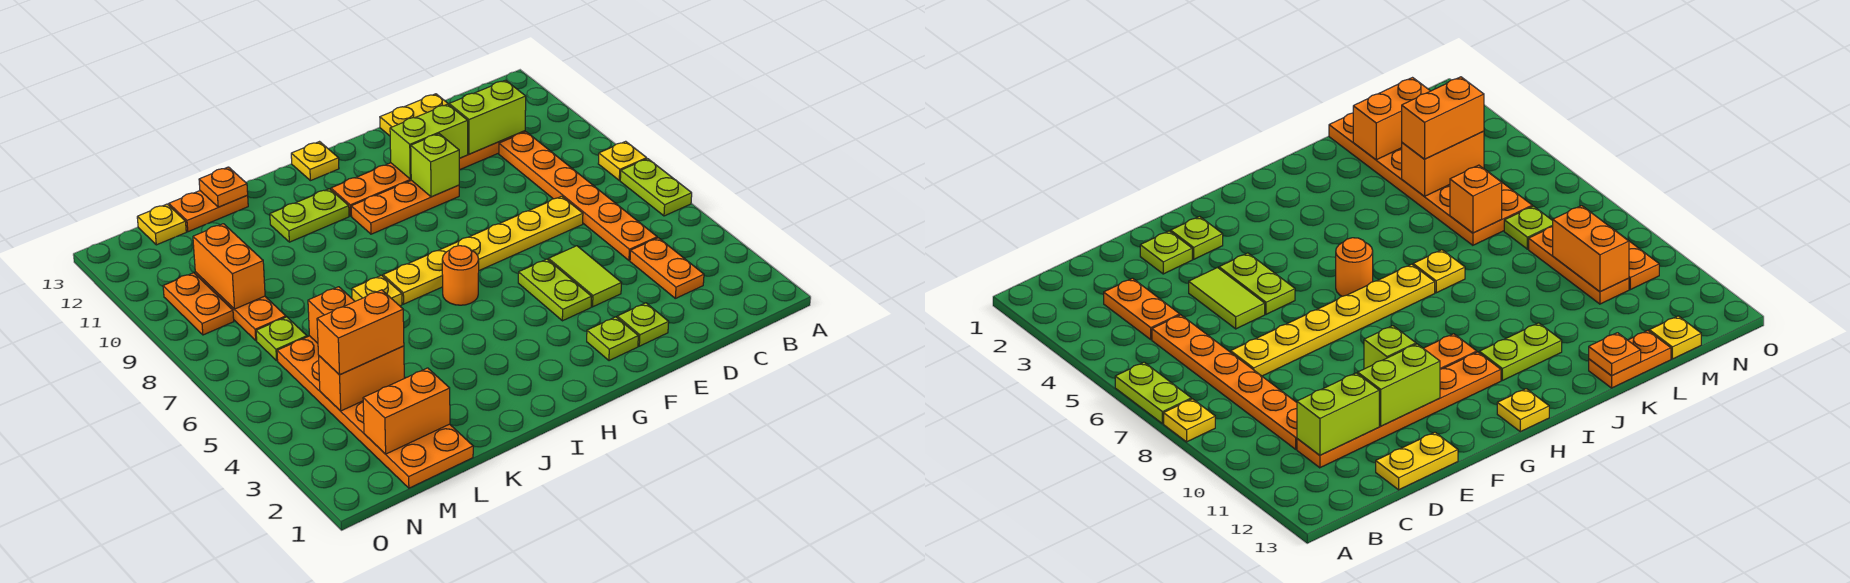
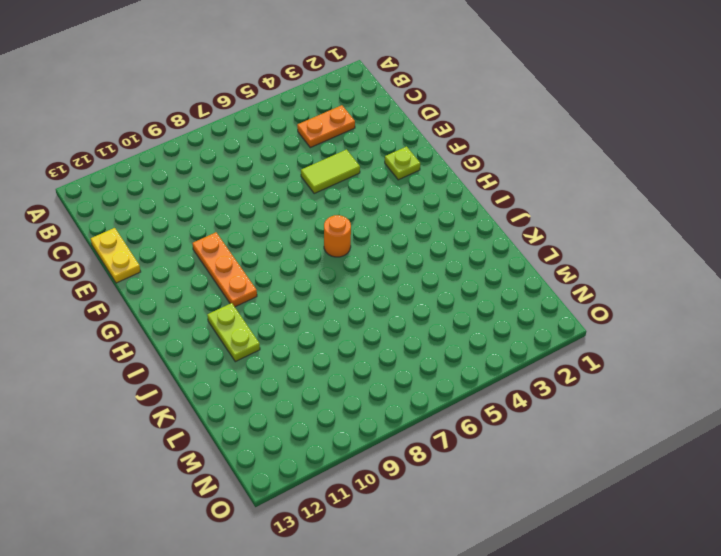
none -> lime 1x2 plate [620,159,692,216]
none -> yellow 1x1 plate [598,141,647,180]
none -> orange 1x6 plate [499,132,657,261]
none -> orange 1x6 plate [331,131,525,216]

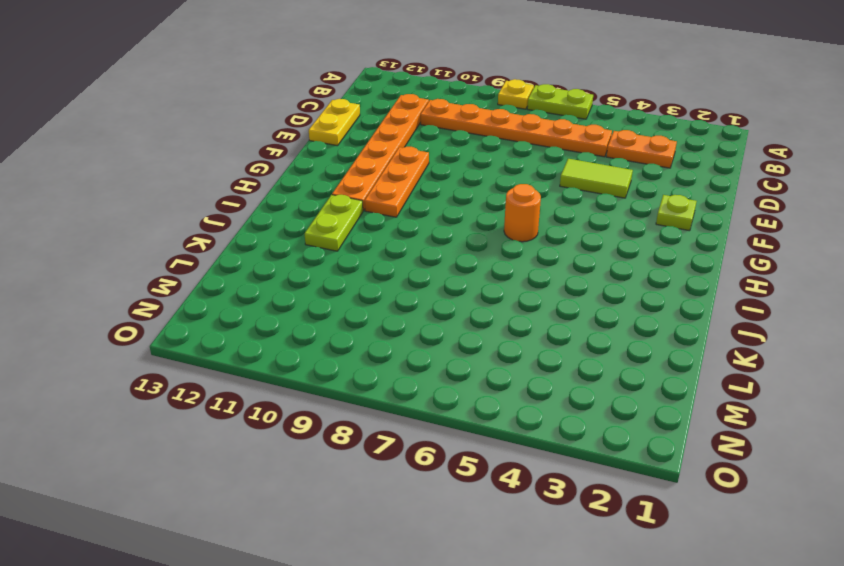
none -> yellow 1x6 plate [383,196,583,304]
none -> lime 1x1 plate [617,303,669,346]
none -> lime 1x2 plate [518,259,592,321]
none -> yellow 1x1 plate [291,142,339,181]

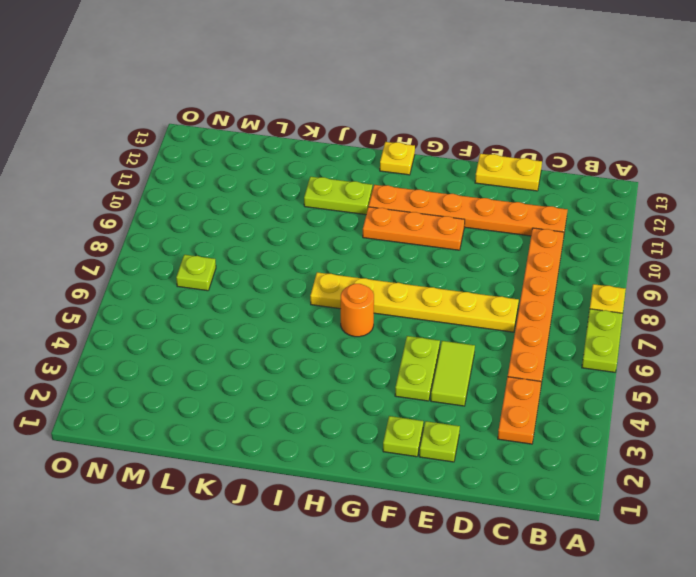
none -> yellow 1x1 plate [352,275,402,306]
none -> orange 1x2 plate [169,191,248,232]
none -> orange 2x6 plate [277,336,473,488]
none -> orange 1x3 plate [195,272,286,341]

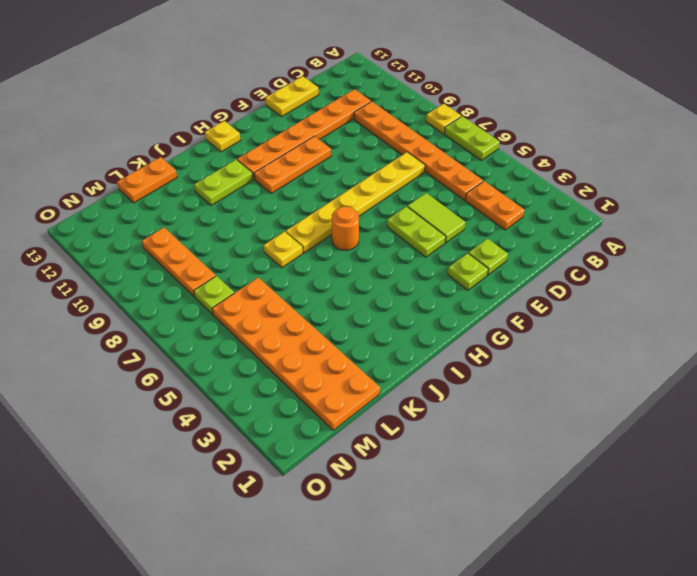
none -> yellow 1x1 plate [137,204,186,245]
none -> orange 1x2 plate [163,273,234,335]
none -> lime 1x2 brick [449,80,526,154]
none -> lime 1x2 brick [390,104,468,179]

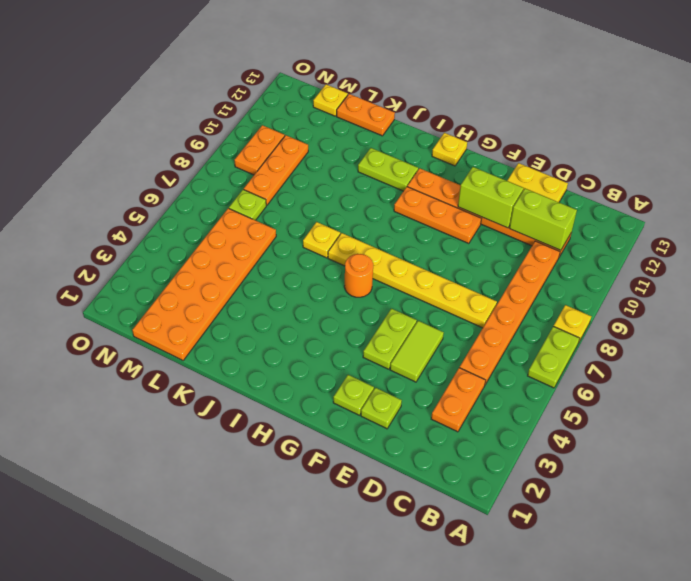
none -> lime 1x1 brick [411,134,460,197]
none -> orange 1x1 plate [199,167,248,207]
none -> orange 1x2 brick [363,368,450,454]
none -> orange 1x2 brick [319,346,404,411]

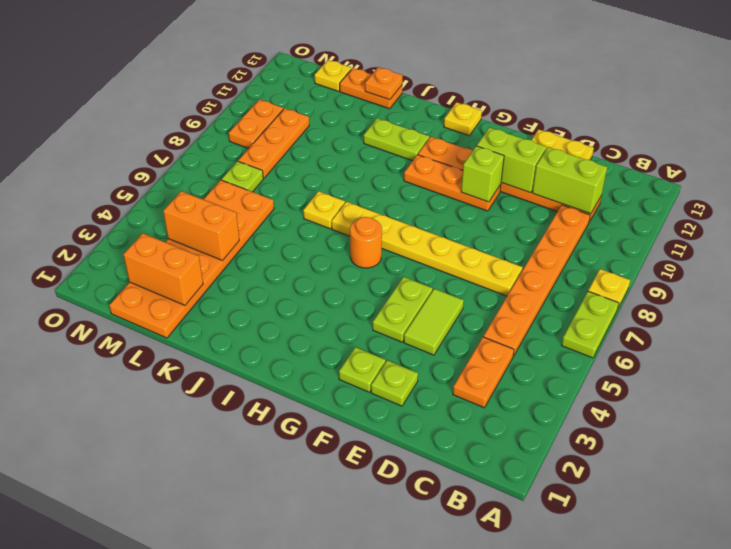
none -> orange 1x1 brick [308,287,355,343]
none -> orange 1x2 brick [193,224,265,309]
none -> orange 1x2 brick [317,290,404,375]

